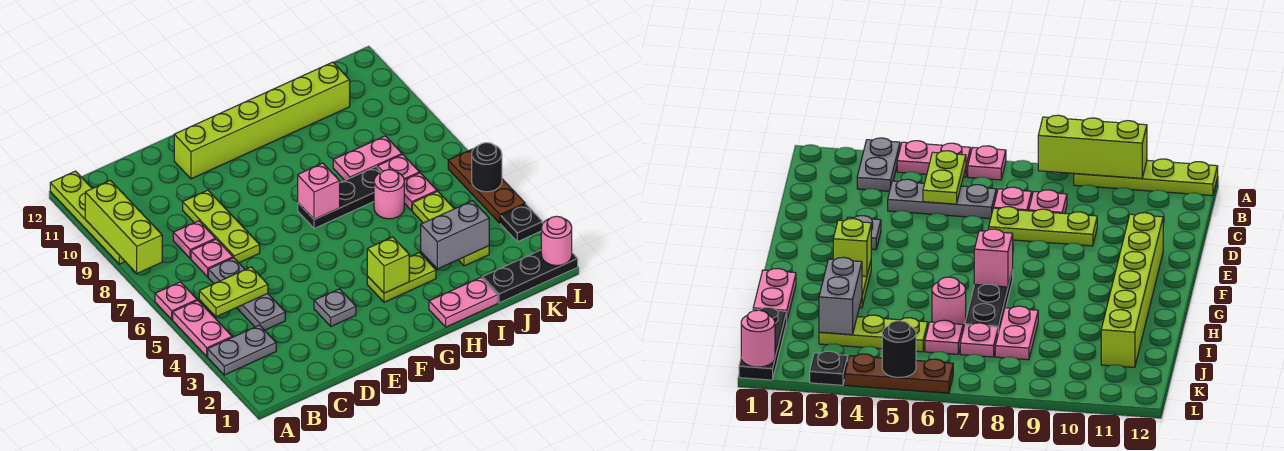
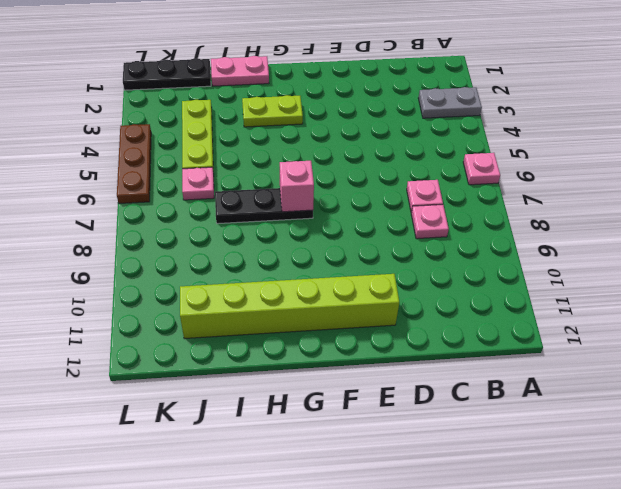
none -> pink 1x2 plate [173,301,232,356]
none -> lime 1x4 plate [50,171,125,264]
none -> grey 1x3 plate [208,258,285,330]

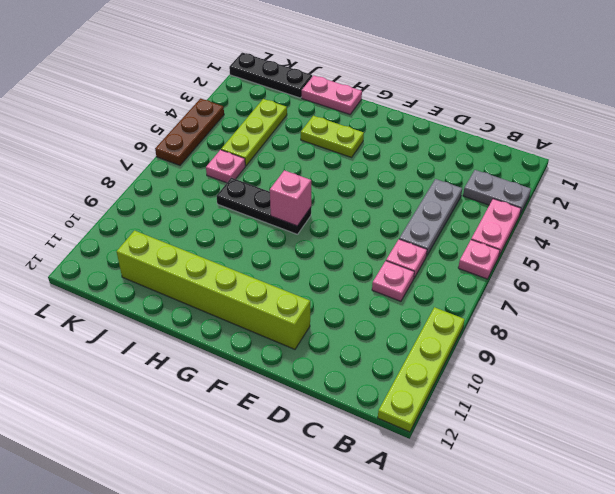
none -> lime 1x3 plate [183,190,260,263]
none -> grey 1x1 plate [314,289,356,326]
none -> pink 1x1 round brick [374,170,404,219]

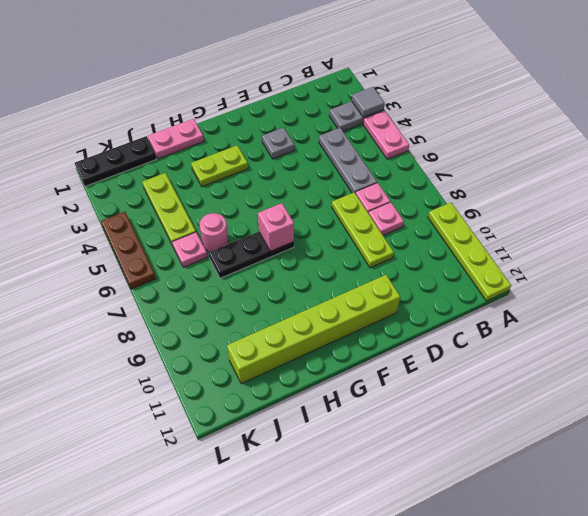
grey 1x1 tile [352,87,385,117] -> none
none -> pink 1x1 plate [155,282,197,320]
none -> pink 1x2 plate [333,136,402,180]
none -> pink 1x1 plate [377,154,419,180]

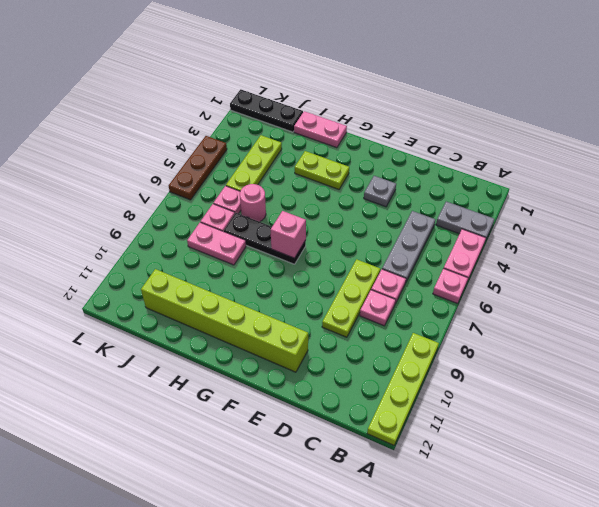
none -> black 1x1 plate [501,204,543,242]
none -> lime 1x3 brick [85,181,162,273]
none -> lime 1x2 plate [199,267,268,317]

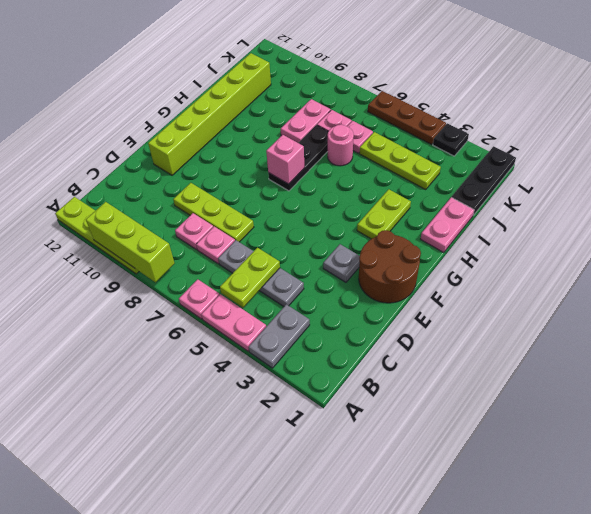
brown 2x2 round brick [359,230,421,303] -> none
none -> lime 1x1 brick [367,237,409,293]
none -> grey 1x2 brick [421,201,489,269]
none -> pink 1x1 round brick [541,216,572,266]

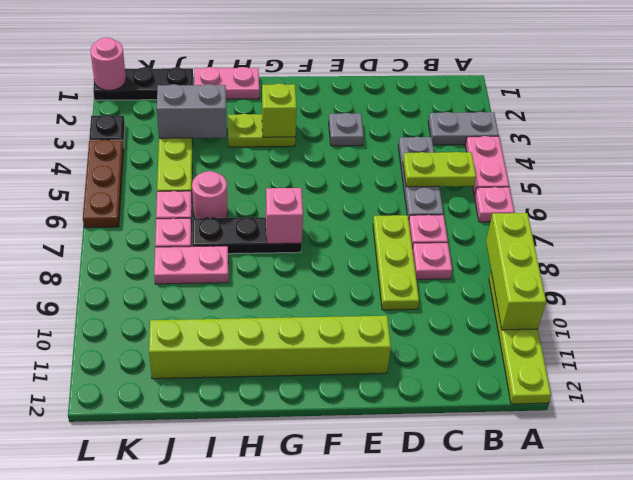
none -> black 1x1 round brick [472,143,502,192]

